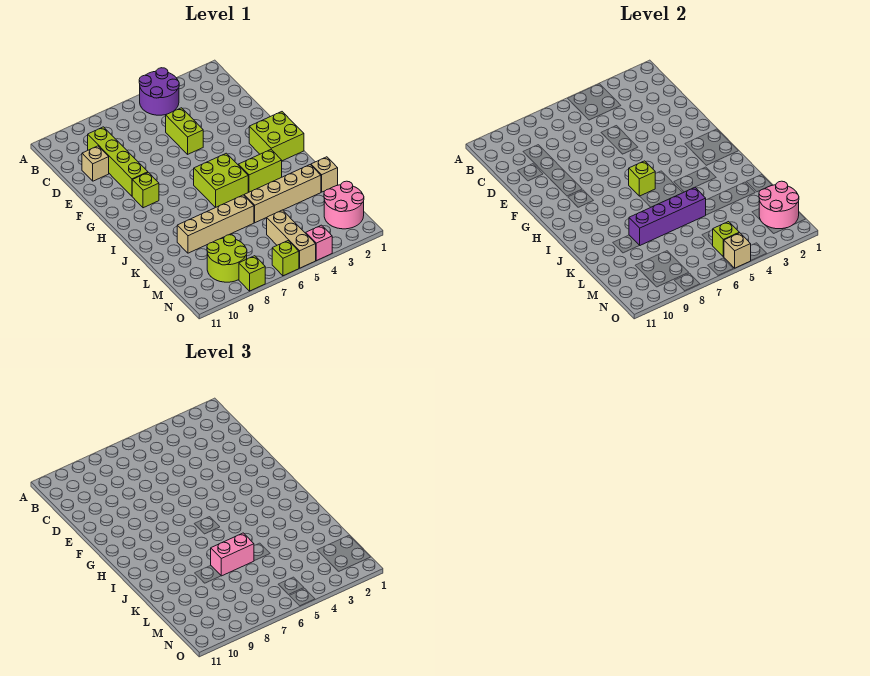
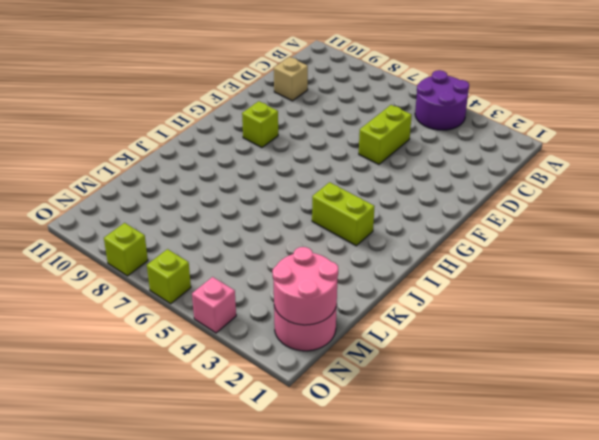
none -> lime 1x4 brick [88,127,148,196]
none -> lime 2x2 brick [249,112,304,161]
none -> lime 2x2 brick [194,153,248,207]

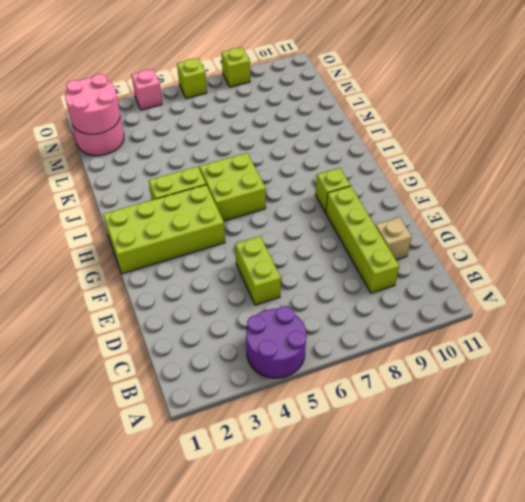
lime 2x4 brick [103,185,225,274] -> lime 2x2 brick [249,112,304,161]
none -> tan 1x1 brick [311,157,338,192]
none -> tan 1x4 brick [244,165,321,223]
none -> tan 1x4 brick [177,195,254,253]

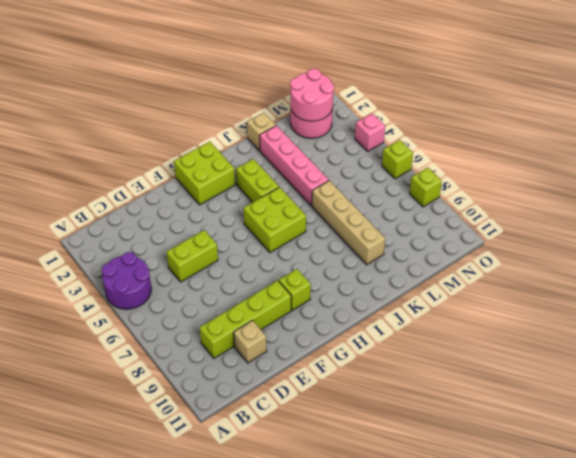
pink 1x4 brick [260,126,329,206] -> tan 1x4 brick [244,165,321,223]
none -> tan 1x3 brick [267,210,316,268]
none -> lime 2x2 round brick [207,235,247,282]
none -> lime 1x1 brick [629,161,655,196]

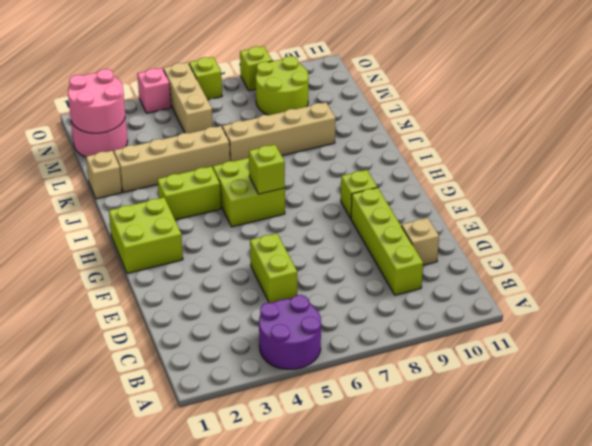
none -> purple 1x4 brick [629,187,706,245]
none -> lime 1x1 brick [712,222,739,257]
none -> tan 1x1 brick [724,233,751,268]

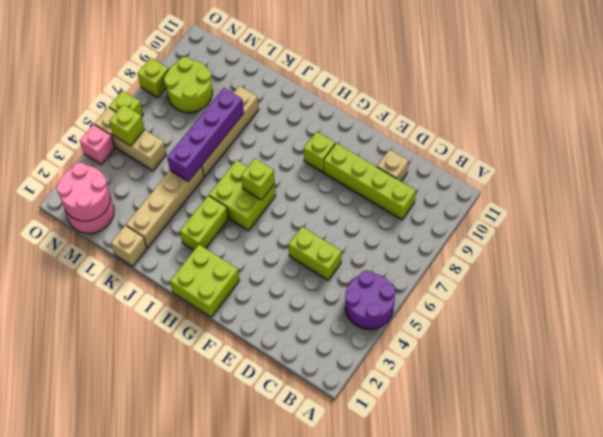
none -> tan 1x1 brick [724,233,751,268]
none -> pink 1x2 brick [211,533,254,576]

